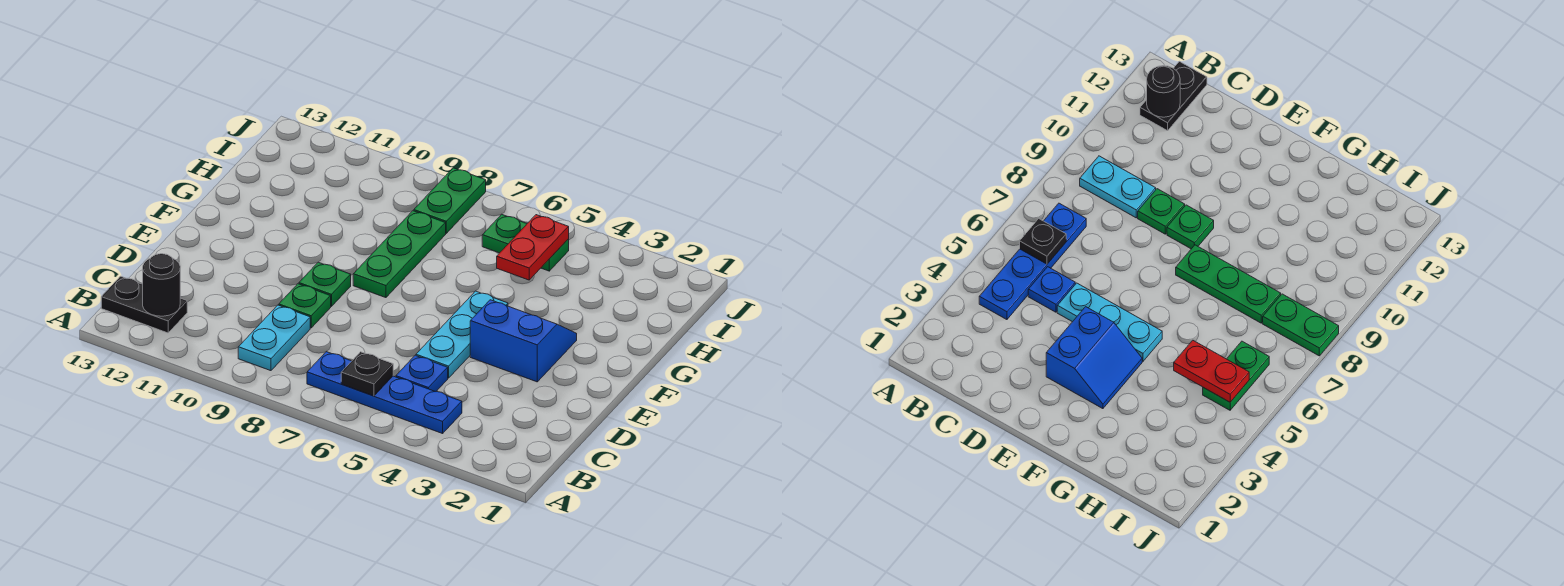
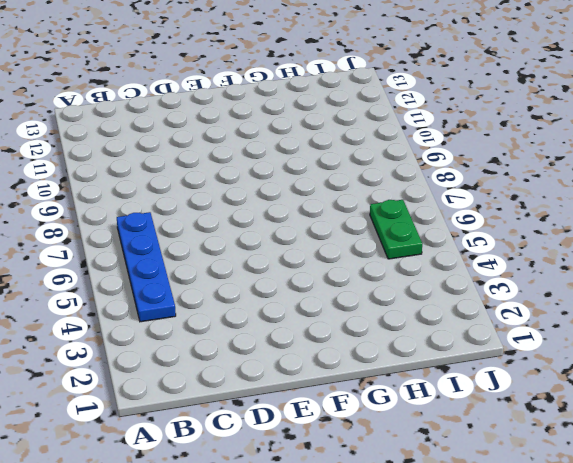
none -> cyan 1x2 plate [238,305,310,371]
none -> black 1x2 plate [101,276,187,333]
none -> blue 1x1 plate [396,355,448,392]

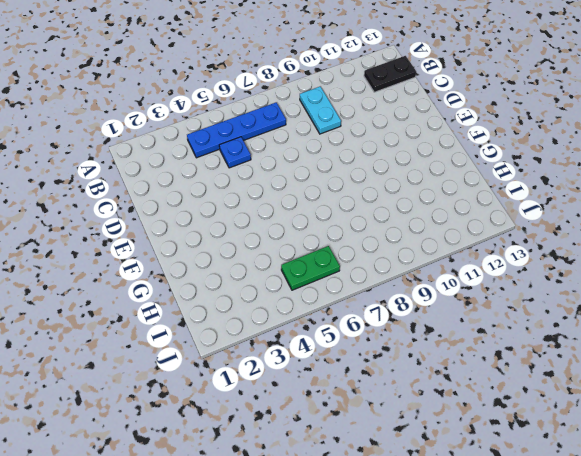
none -> cyan 1x3 plate [416,291,508,378]
none -> green 1x1 plate [279,284,331,328]
none -> blue 2x2 slope [470,300,577,382]

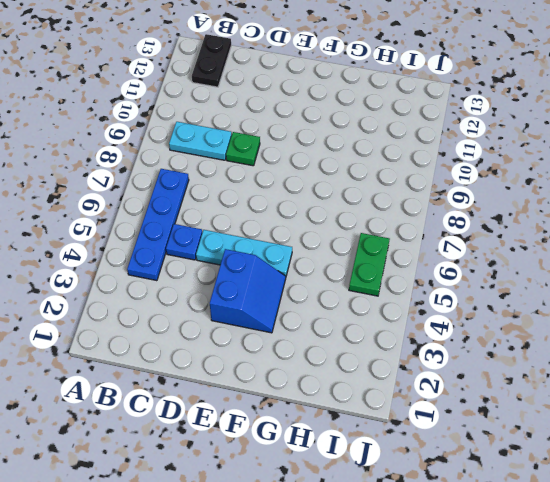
none -> green 1x1 plate [299,262,351,307]
none -> green 1x3 plate [353,211,446,298]
none -> green 1x2 plate [414,168,486,233]

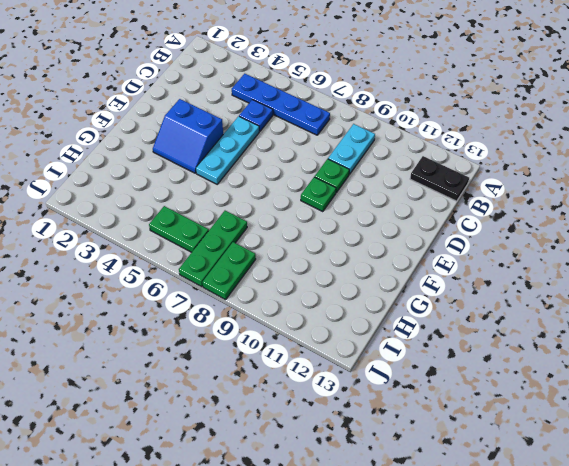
green 1x3 plate [179,211,247,287] -> green 1x3 plate moved to [353,211,446,298]
none -> black 1x1 plate [341,352,393,396]
none -> black 1x1 round brick [143,254,180,316]
none -> red 1x2 plate [497,215,569,280]

